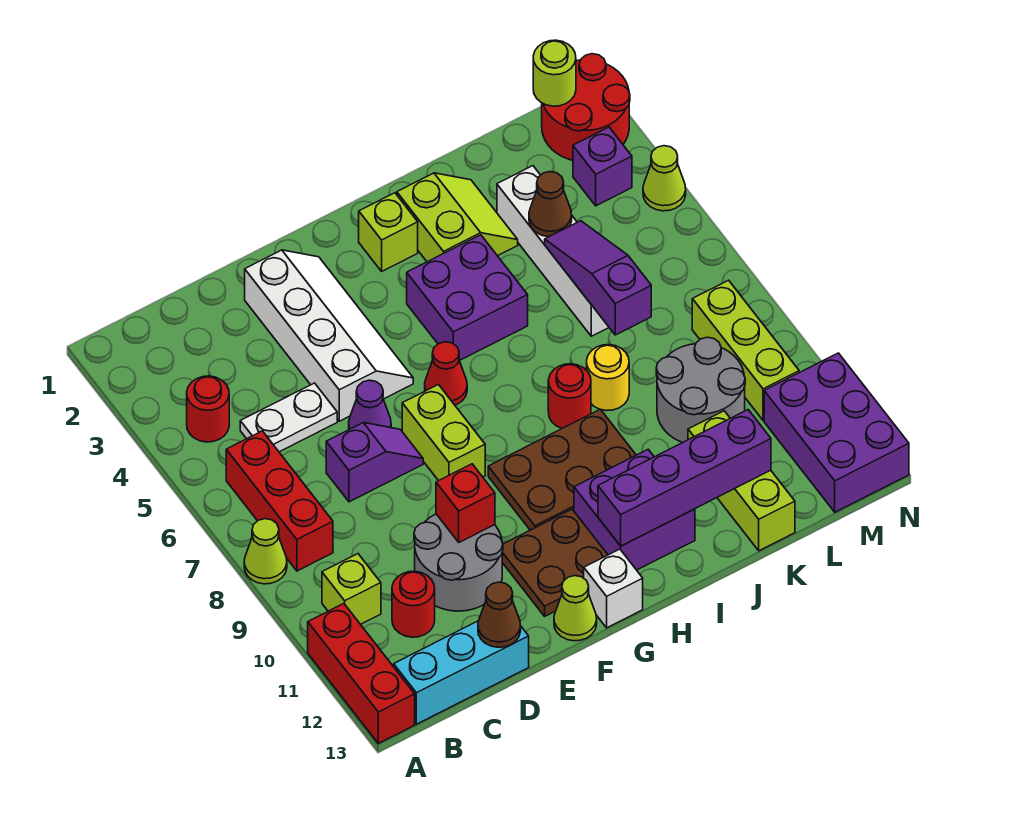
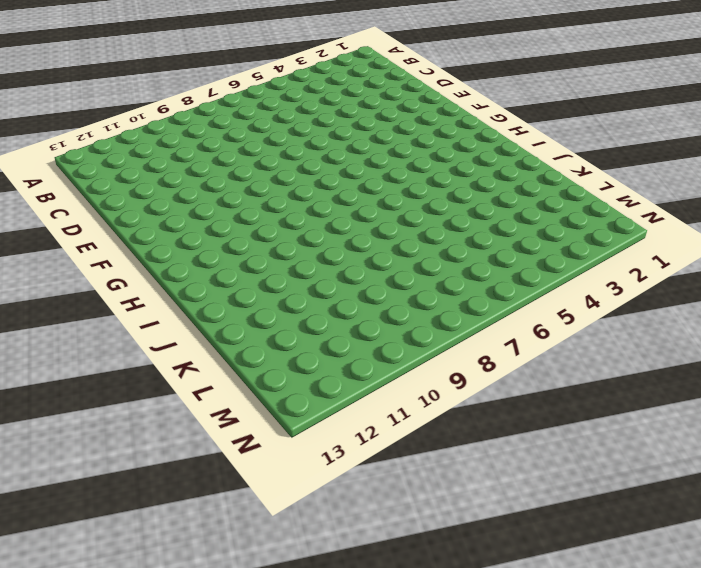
none -> lime 1x1 cone [244,519,287,584]
none -> red 1x3 brick [308,604,415,744]
none -> red 1x1 round brick [187,376,229,442]
none -> red 1x3 brick [226,431,333,571]

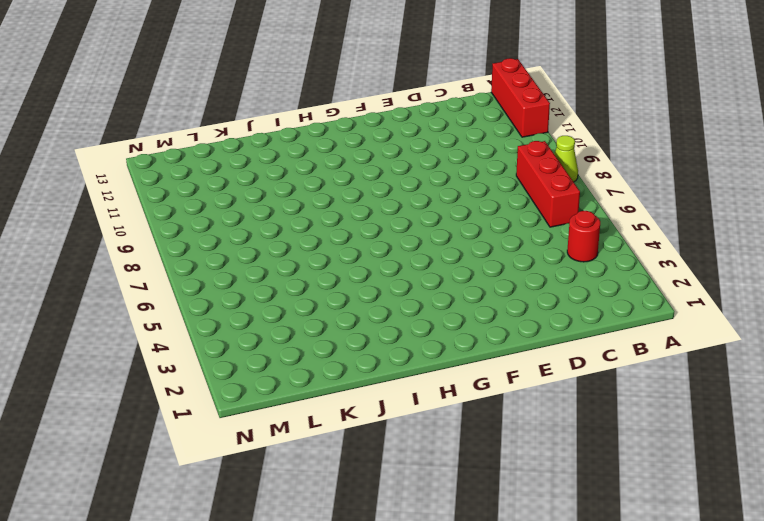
none -> lime 1x1 brick [322,554,381,624]
none -> cyan 1x3 brick [394,621,529,724]
none -> white 1x2 plate [240,383,337,452]
none -> red 1x1 round brick [392,571,435,637]

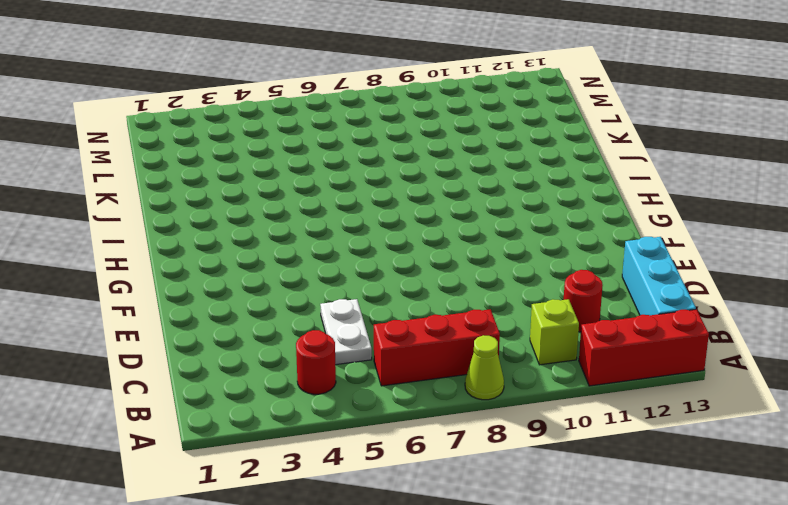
none -> purple 1x2 slope [326,423,423,502]
none -> grey 2x2 round brick [414,514,503,611]
none -> white 2x4 slope [245,250,413,421]
none -> purple 1x1 cone [349,380,391,429]

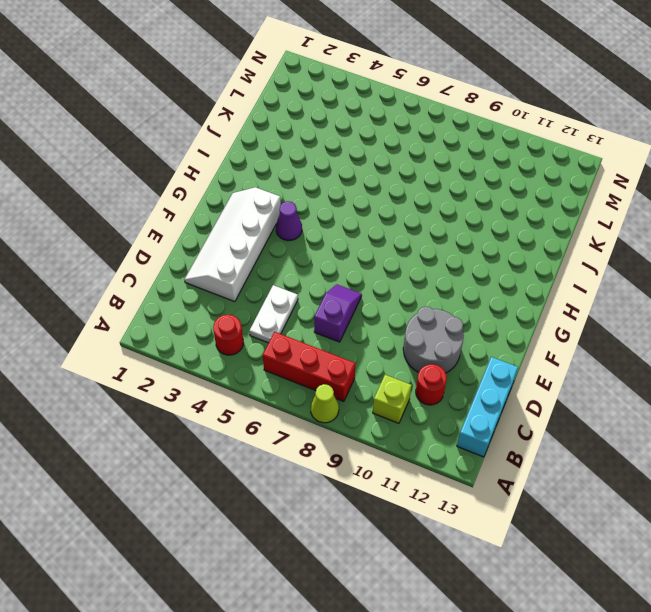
white 2x4 slope [185,187,281,302] -> white 2x4 slope turned to [245,250,413,421]
purple 1x1 cone [276,201,302,241] -> purple 1x1 cone moved to [349,380,391,429]
none -> red 1x3 brick [308,604,415,744]
none -> lime 1x2 brick [402,385,485,481]
none -> brown 2x2 plate [502,509,608,616]
none -> lime 1x1 cone [554,576,597,641]

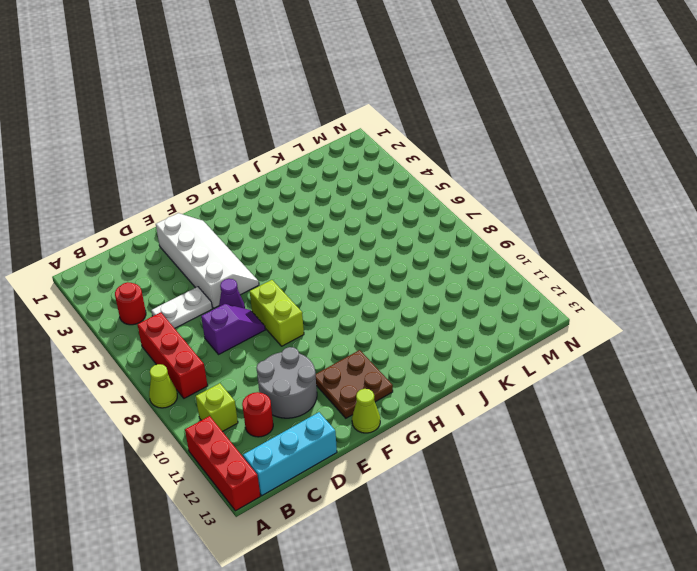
none -> red 1x1 cone [425,342,467,405]
none -> brown 2x3 plate [488,409,636,530]
none -> white 1x1 brick [584,549,643,628]
none -> lime 1x1 brick [359,193,418,271]

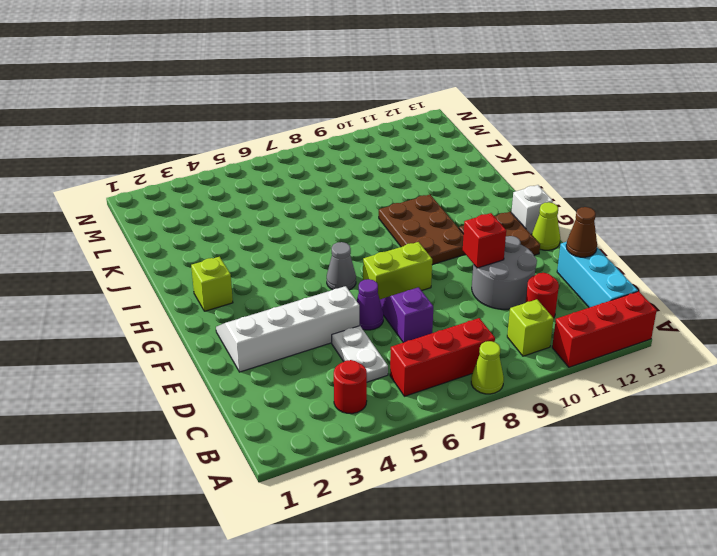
grey 1x1 cone [327,242,356,290] -> red 1x1 cone [425,342,467,405]
none -> purple 2x2 brick [407,235,528,360]
none -> purple 2x2 brick [574,450,695,570]
none -> lime 2x2 slope [397,173,518,262]
none -> red 1x1 round brick [548,364,591,428]

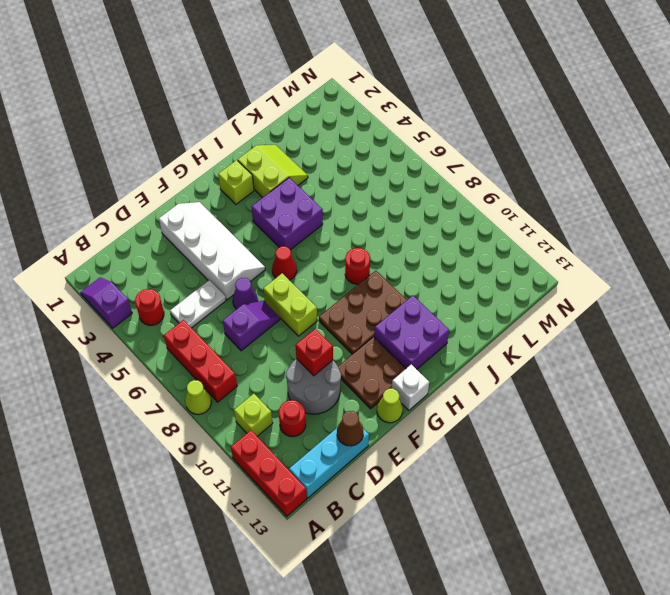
purple 1x2 slope [80,277,132,328] -> none
none -> yellow 1x1 round brick [587,345,629,411]
none -> white 1x4 brick [497,166,609,336]
none -> grey 2x2 round brick [656,337,745,443]
none -> lime 1x3 brick [688,411,795,551]

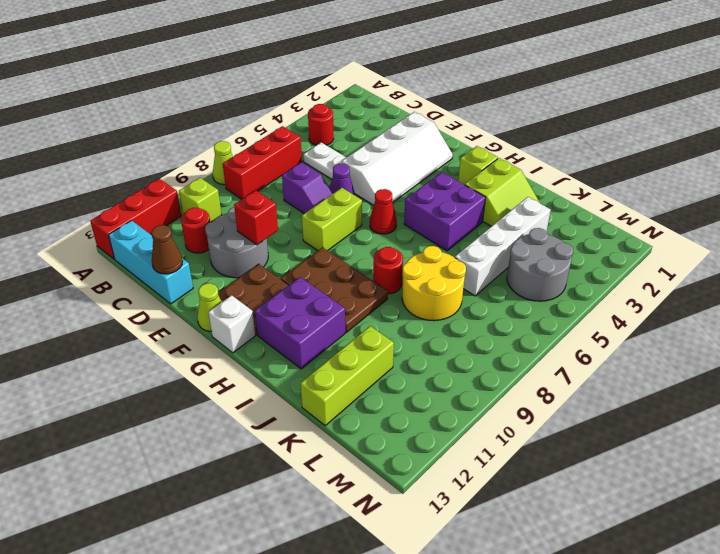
yellow 2x2 round brick [402,246,466,321] -> yellow 1x1 round brick [587,345,629,411]
grey 2x2 round brick [507,228,573,301] -> grey 2x2 round brick moved to [656,337,745,443]
none -> red 2x2 round brick [542,54,630,160]
none -> purple 1x1 brick [573,127,632,206]
none -> lime 1x3 brick [692,280,799,420]
none -> purple 2x3 brick [764,353,909,512]

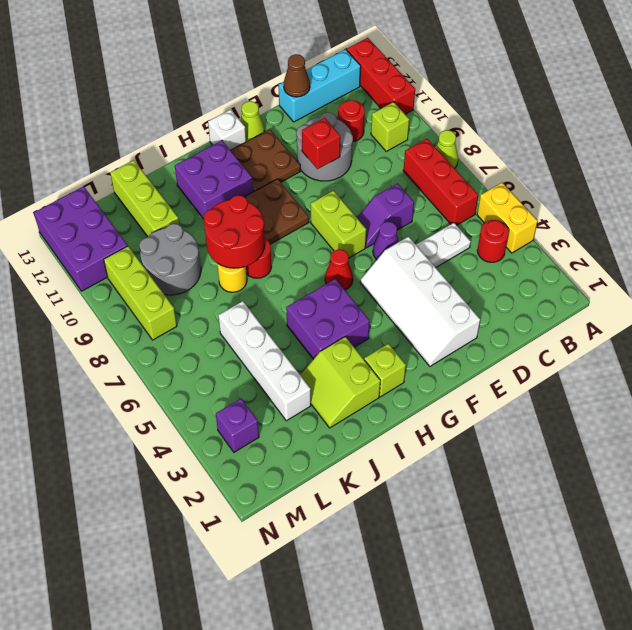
yellow 1x2 brick [477,183,538,253] -> none
red 2x2 round brick [204,195,265,268] -> red 2x2 round brick moved to [542,54,630,160]
none -> lime 1x1 cone [643,146,686,211]
none -> purple 1x4 brick [598,410,771,546]
none -> brown 1x1 cone [529,172,572,237]
none -> purple 1x3 slope [545,221,651,335]

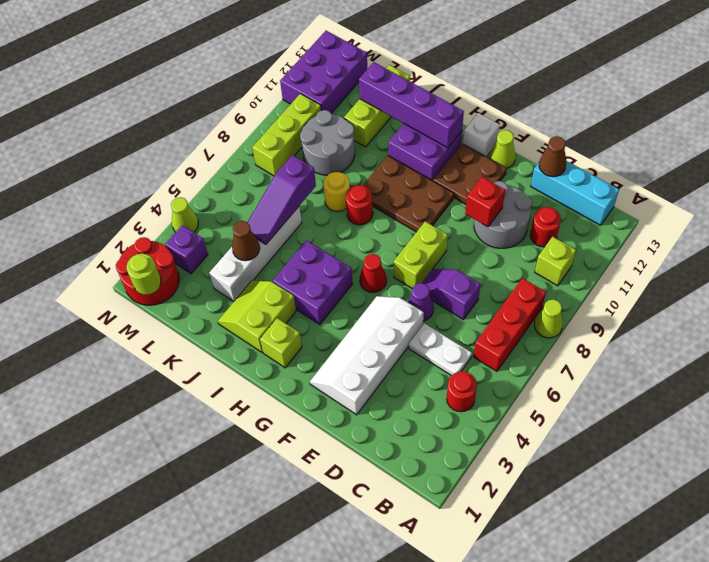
none -> red 1x3 brick [308,604,415,744]

